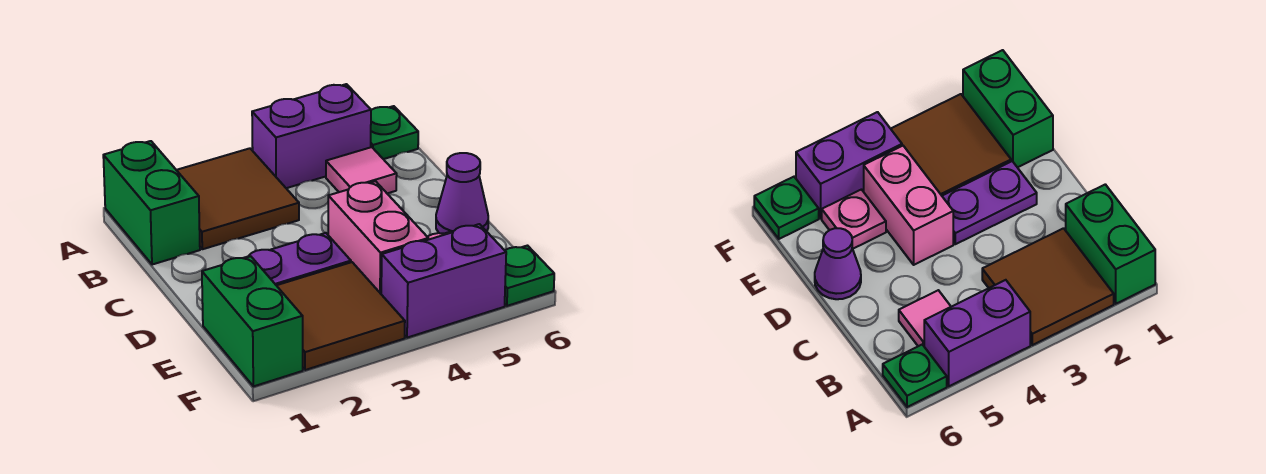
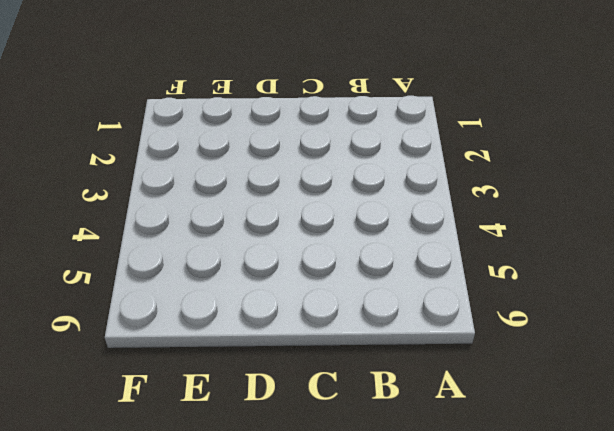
none -> green 1x2 brick [103,141,200,265]
none -> brown 2x2 tile [177,148,299,249]
none -> purple 1x2 brick [252,84,371,188]

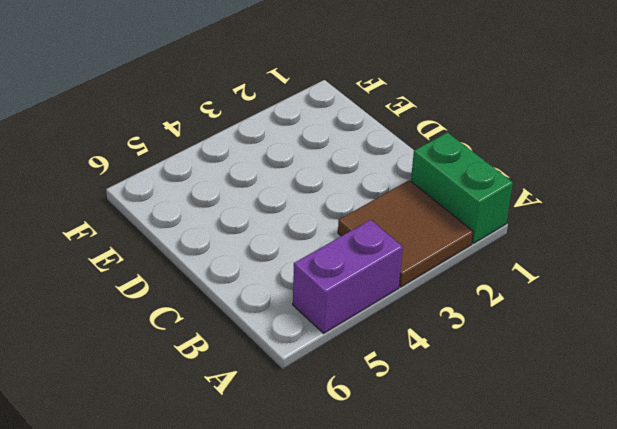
none -> green 1x1 plate [371,106,418,159]
none -> pink 1x1 tile [326,147,397,193]
none -> purple 1x2 plate [245,233,351,285]

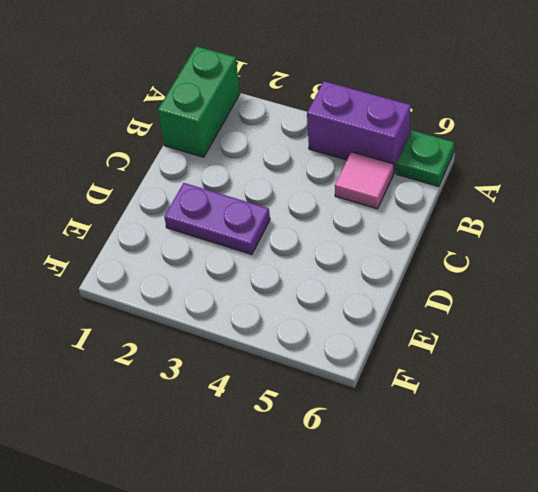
none -> brown 2x2 tile [177,148,299,249]
none -> pink 1x2 brick [328,181,428,294]
none -> purple 1x1 cone [436,153,488,233]

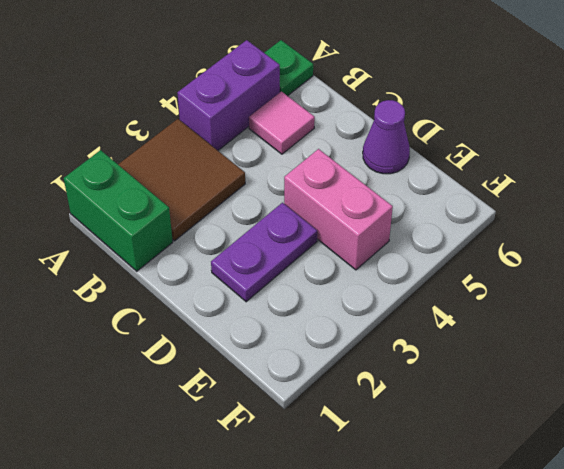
none -> green 1x2 brick [202,256,303,386]
none -> brown 2x2 tile [276,262,405,370]
none -> pink 1x1 plate [822,190,886,249]

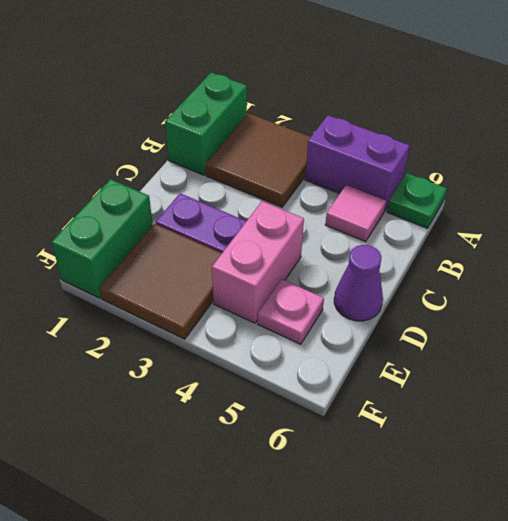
none -> purple 1x2 brick [381,224,506,338]
none -> green 1x1 plate [505,246,554,306]

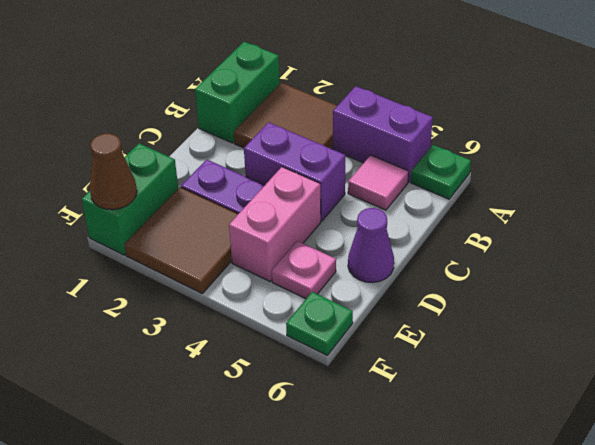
purple 1x2 brick [244,122,345,221] -> purple 1x2 brick moved to [381,224,506,338]
brown 1x1 cone [90,134,137,210] -> none

